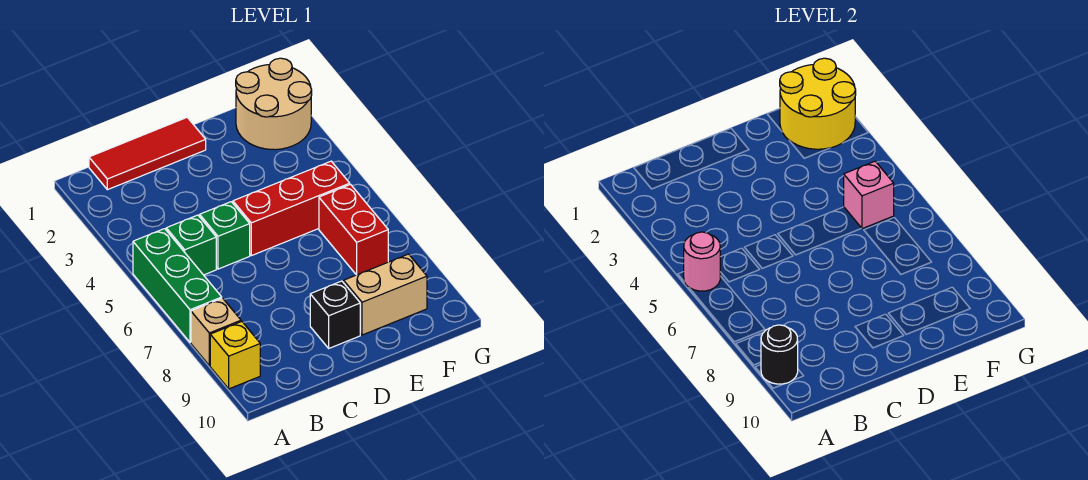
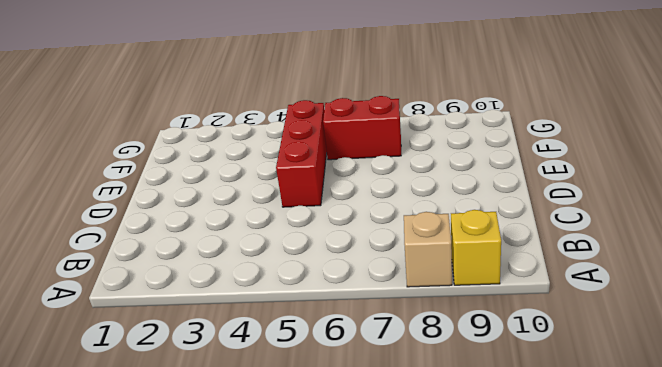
none -> green 1x3 brick [133,229,222,342]
none -> red 1x3 tile [89,118,206,190]
none -> green 1x1 brick [166,215,216,275]

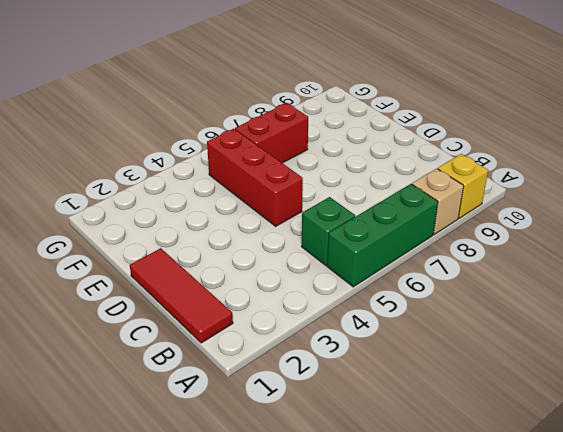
none -> green 1x1 brick [199,202,250,269]
none -> black 1x1 brick [310,281,360,348]
none -> tan 1x2 brick [343,254,427,335]

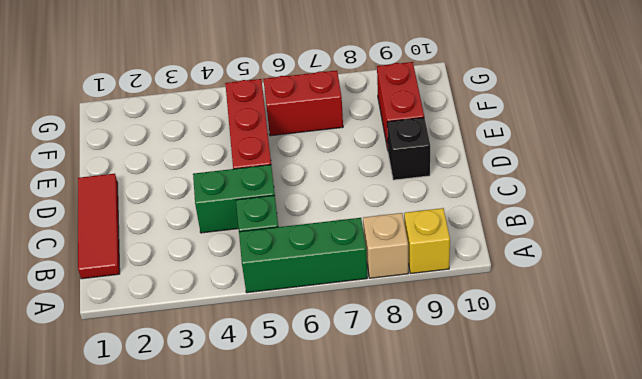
green 1x2 brick [193,165,275,233] -> green 1x1 brick [199,202,250,269]
red 1x2 brick [377,62,424,149] -> tan 1x2 brick [343,254,427,335]
none -> tan 2x2 round brick [236,58,312,150]
none -> pink 1x1 round brick [684,232,720,291]
none -> black 1x1 round brick [761,325,798,384]

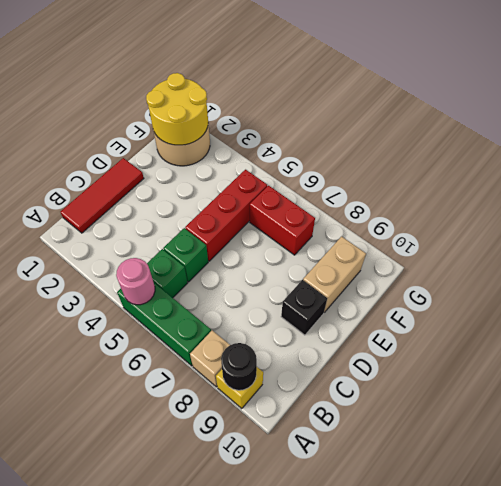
none -> pink 1x1 brick [844,161,894,229]

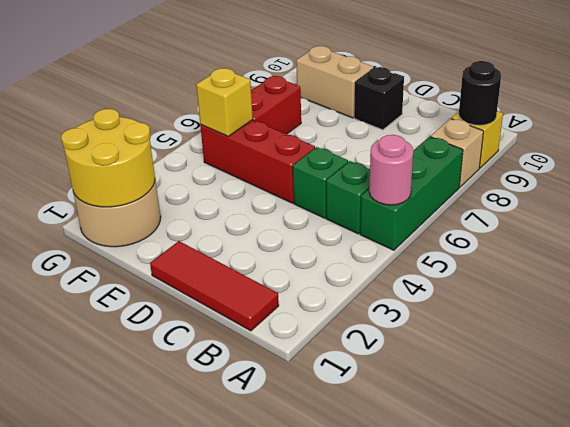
yellow 1x1 brick [196,68,253,136] -> pink 1x1 brick [844,161,894,229]

